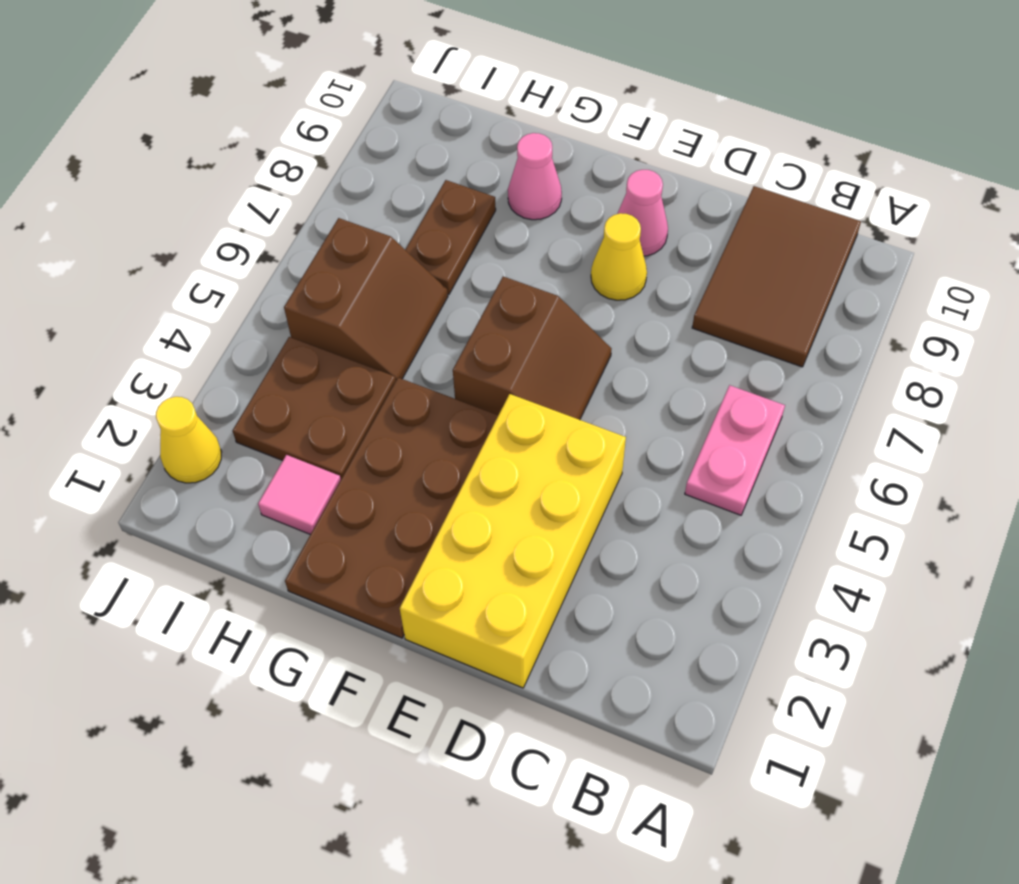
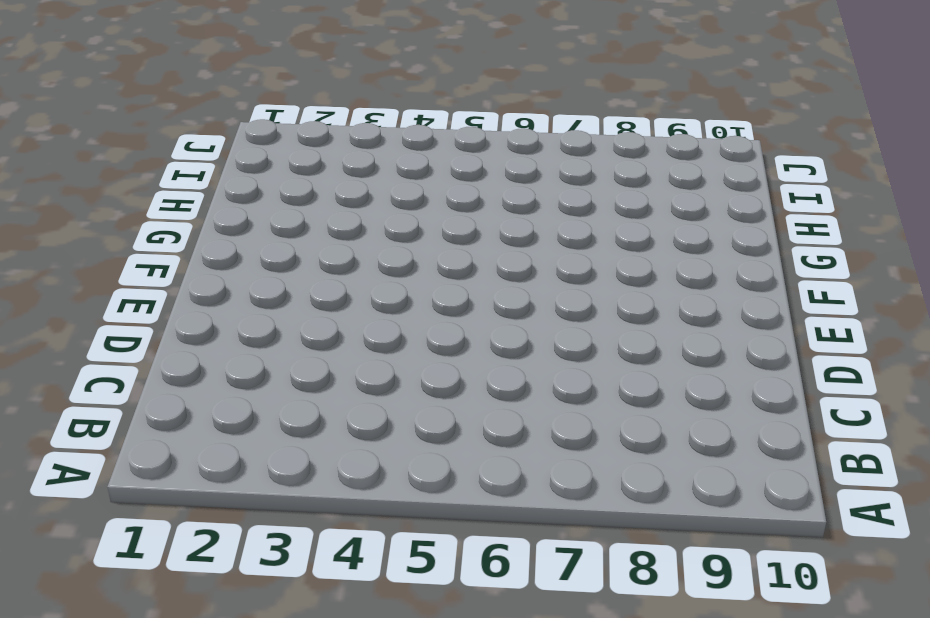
none -> pink 1x2 plate [685,385,785,515]
none -> brown 2x3 tile [692,186,861,367]
none -> yellow 2x4 brick [400,394,626,688]

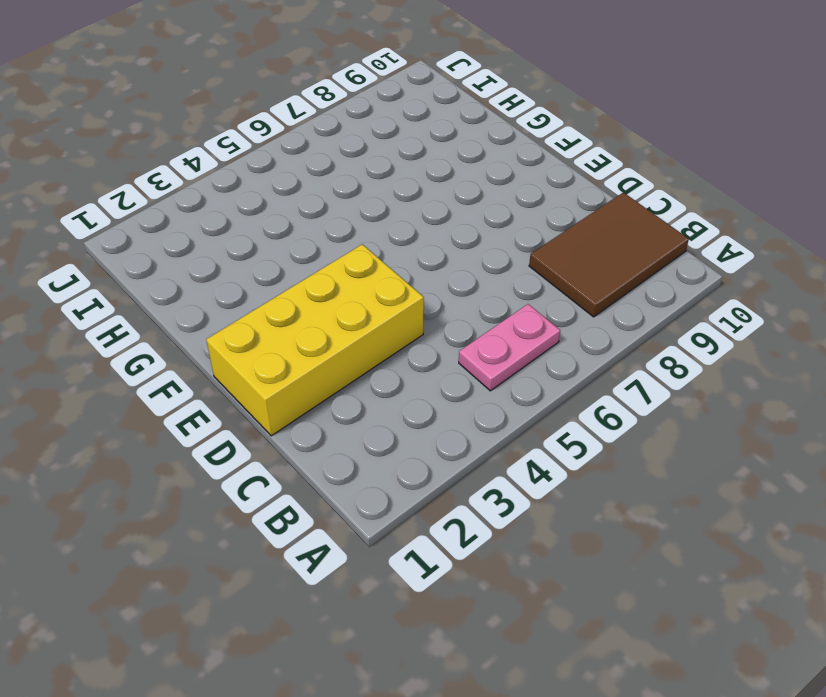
none -> brown 2x2 slope [453,277,612,420]
none -> yellow 1x1 cone [591,213,647,300]
none -> pink 1x1 cone [617,170,668,256]

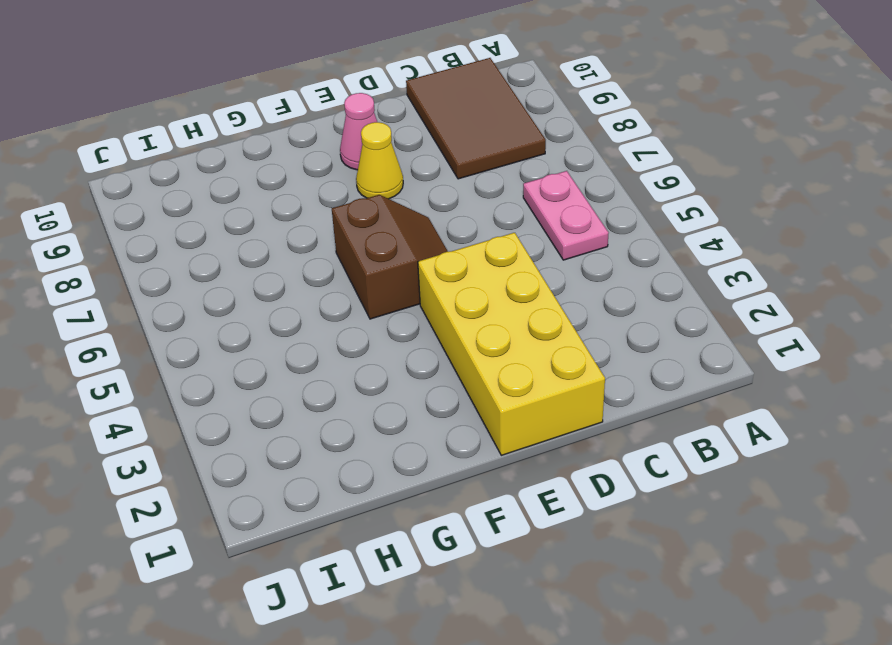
none -> brown 2x4 plate [285,378,498,638]
none -> pink 1x1 cone [508,133,562,220]
none -> pink 1x1 tile [258,455,341,534]

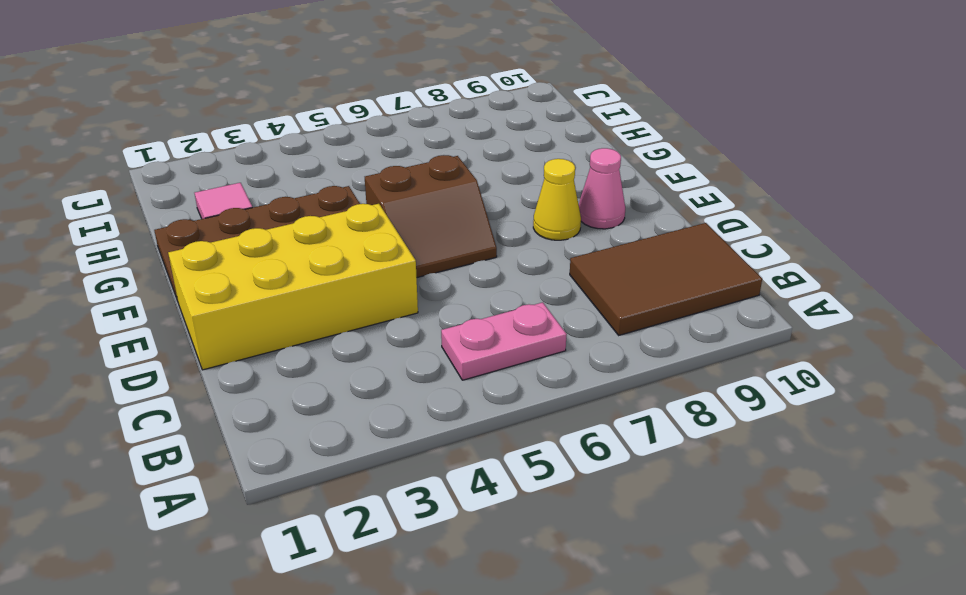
none -> pink 1x1 cone [508,133,562,220]
none -> brown 2x2 plate [233,337,396,479]
none -> brown 2x2 slope [284,218,448,380]

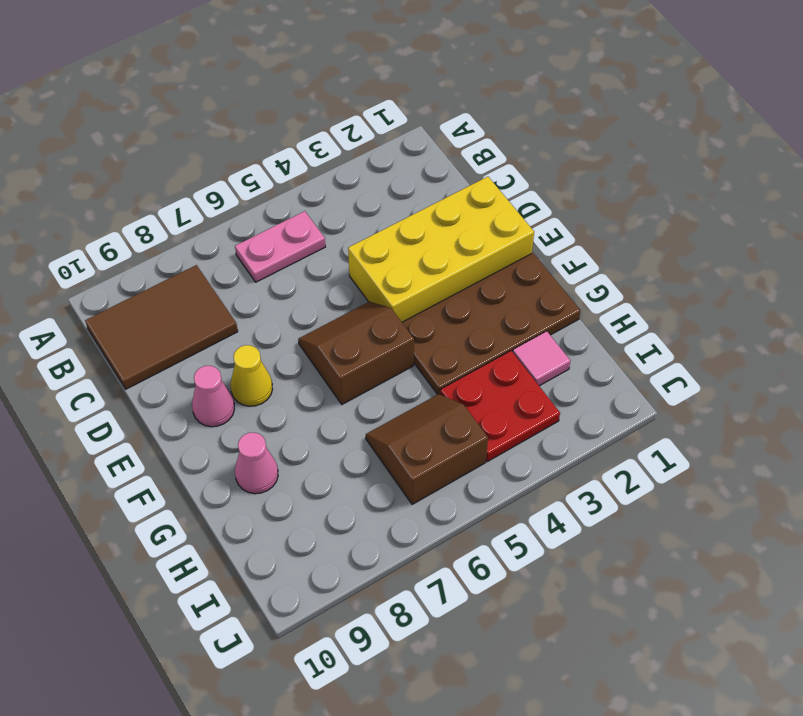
red 2x2 plate [440,351,560,461] -> brown 2x2 plate [233,337,396,479]
none -> brown 1x2 plate [405,180,496,294]
none -> yellow 1x1 cone [156,397,222,483]

